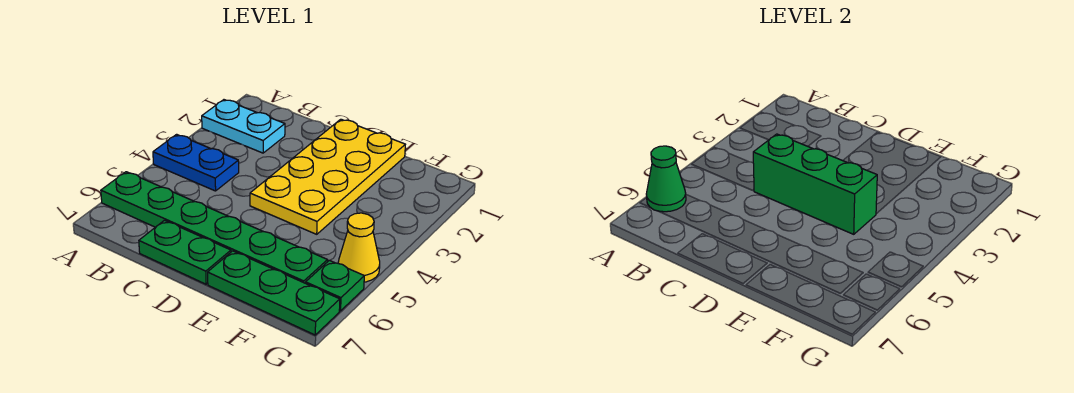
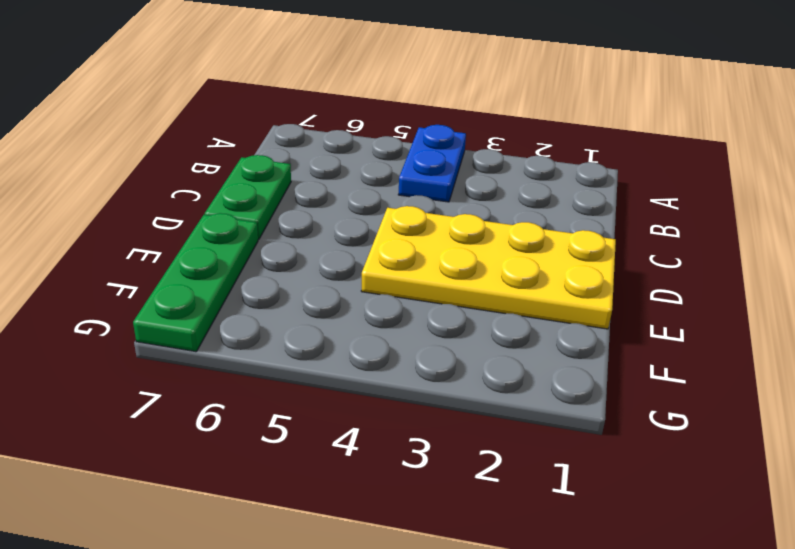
none -> cyan 1x2 plate [202,100,285,153]
none -> green 1x6 plate [101,172,327,283]

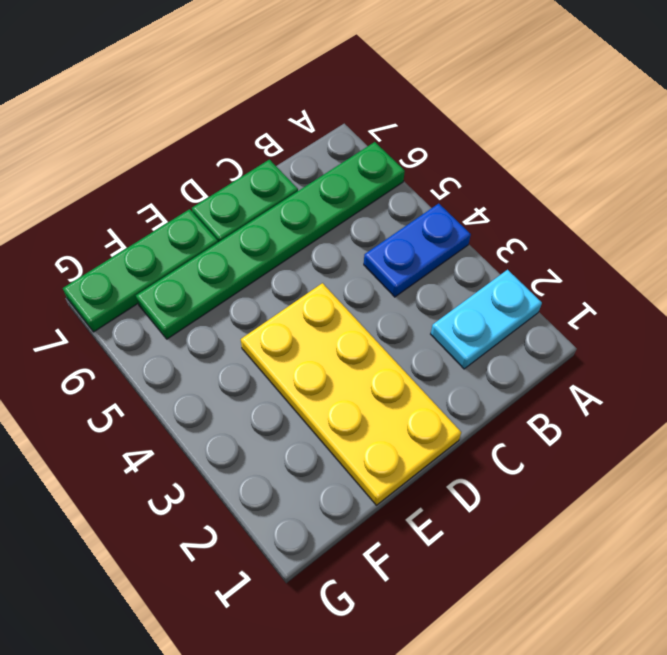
none -> yellow 1x1 cone [338,213,380,282]
none -> green 1x1 plate [306,260,364,311]

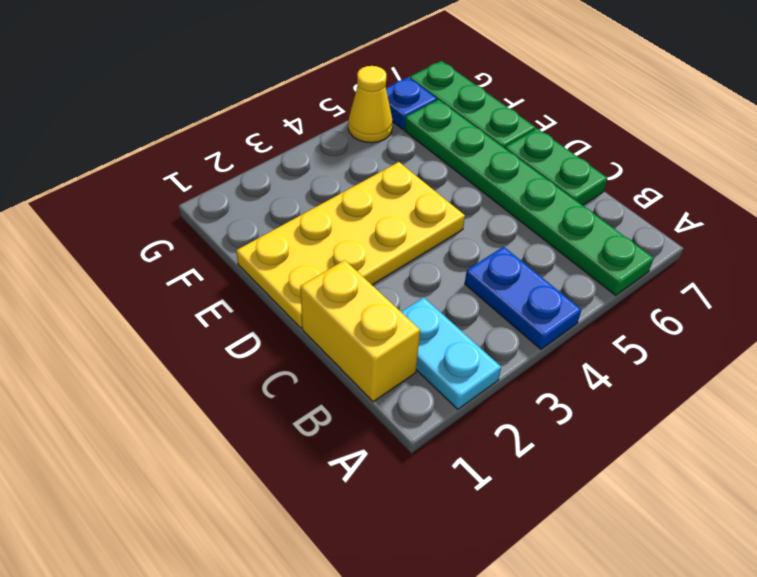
yellow 1x2 brick [300,260,420,402] -> none
blue 1x1 plate [386,77,437,130] -> green 1x1 plate [306,260,364,311]
none -> green 1x1 cone [646,146,686,212]
none -> green 1x3 brick [753,134,877,234]

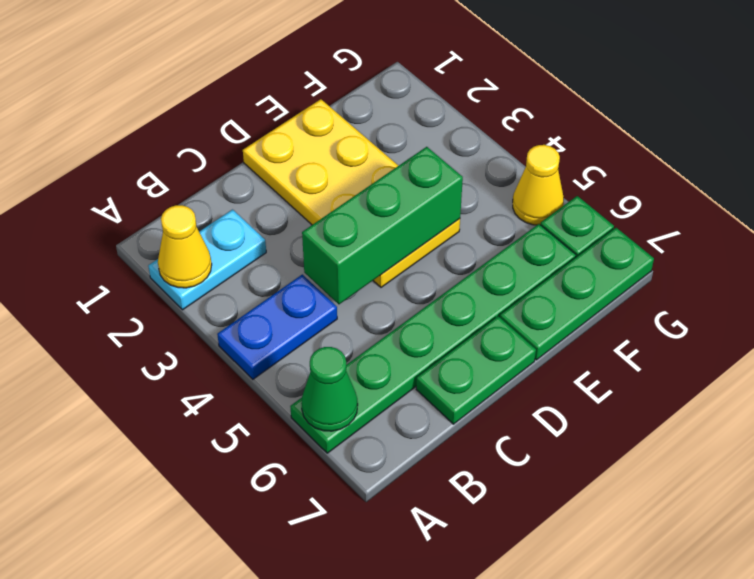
yellow 1x1 cone [158,205,212,288] -> none

